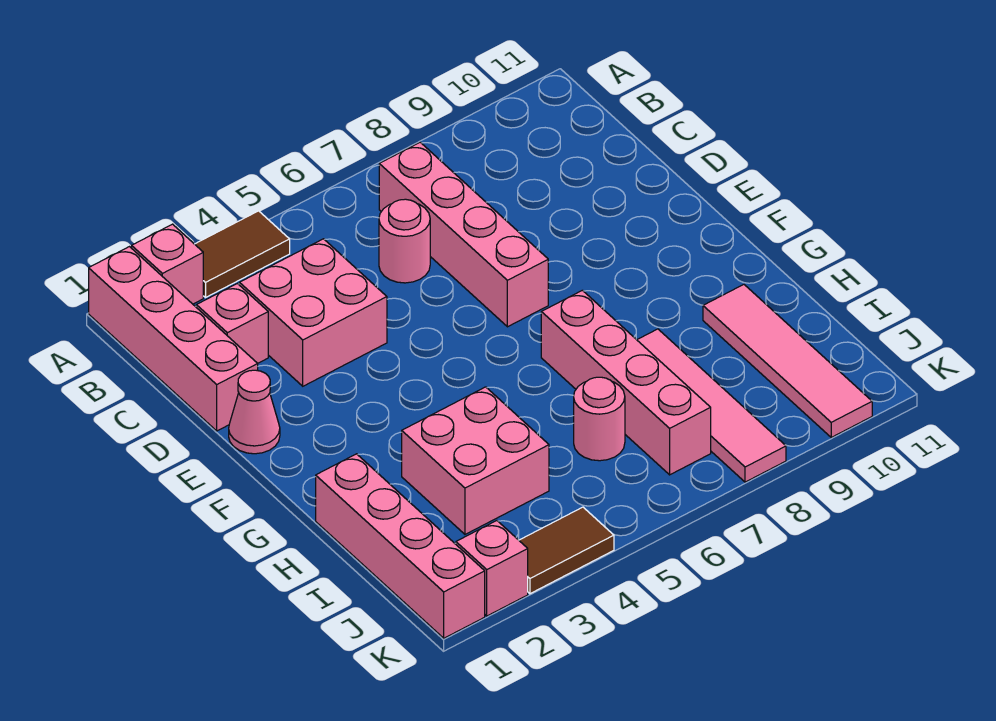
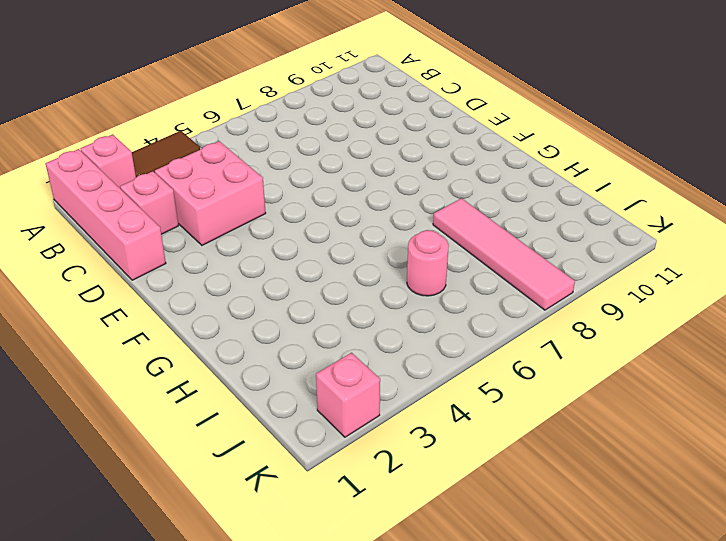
none -> pink 1x4 brick [379,142,548,327]
none -> pink 1x1 round brick [379,199,430,283]
none -> pink 1x1 cone [229,370,280,454]

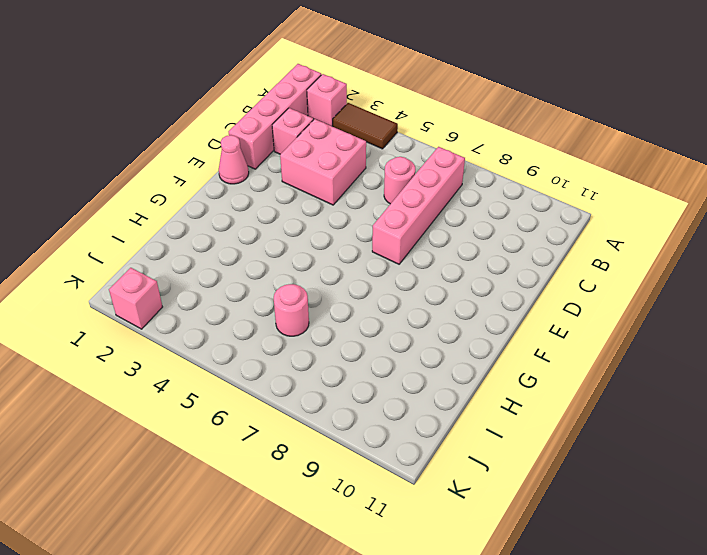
none -> pink 1x4 brick [541,290,711,475]
none -> pink 1x4 brick [316,454,485,638]
none -> pink 2x2 brick [402,387,549,534]

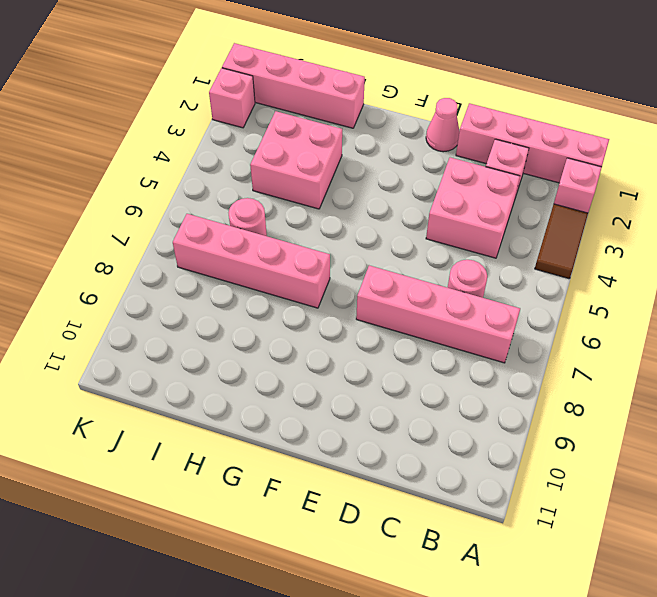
none -> pink 1x4 tile [637,329,786,482]
none -> pink 1x4 tile [703,285,872,437]
none -> brown 1x2 tile [519,507,614,594]

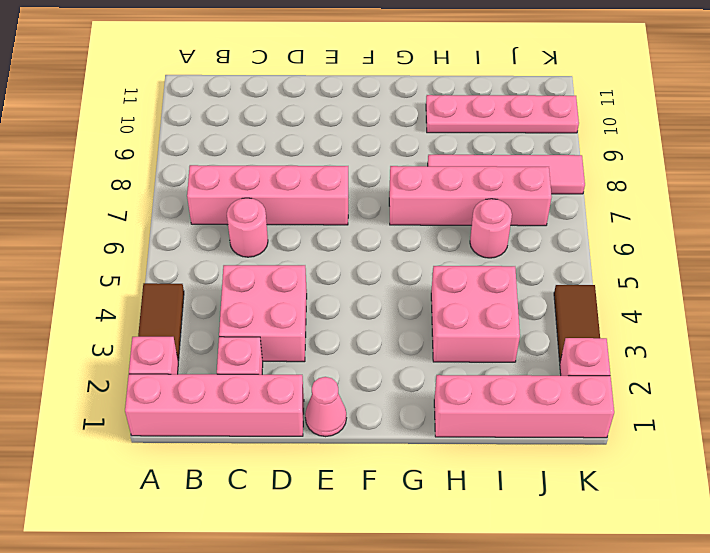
pink 1x4 plate [426,95,579,133] -> pink 1x4 tile [703,285,872,437]

